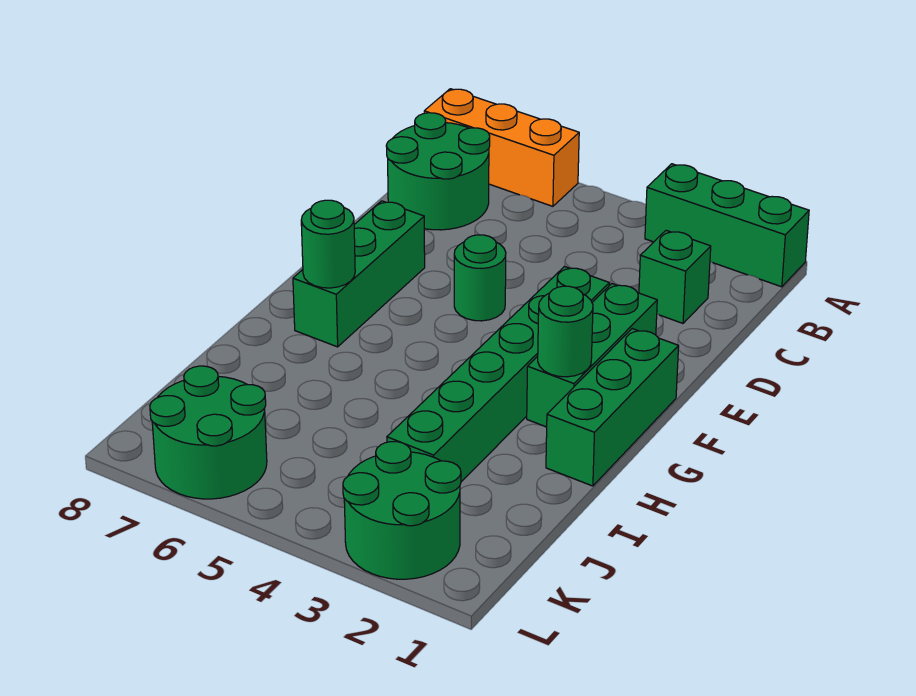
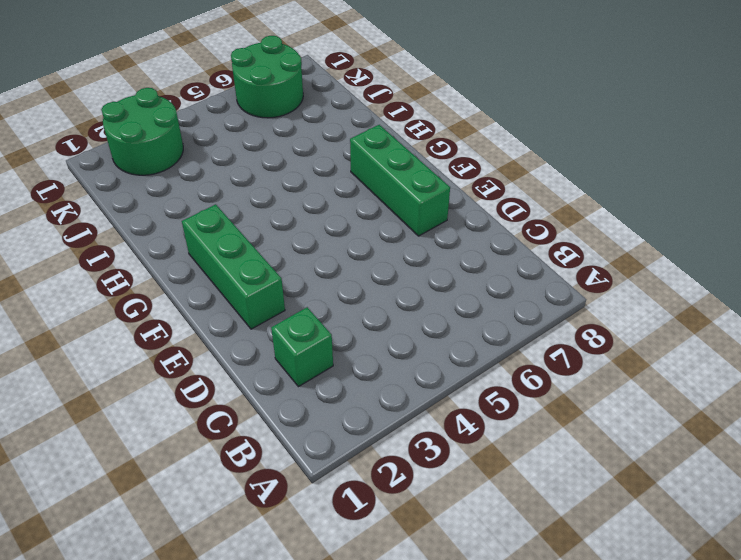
none -> green 1x3 brick [645,164,809,287]
none -> orange 1x3 brick [424,89,579,206]
none -> green 2x2 round brick [386,113,490,230]

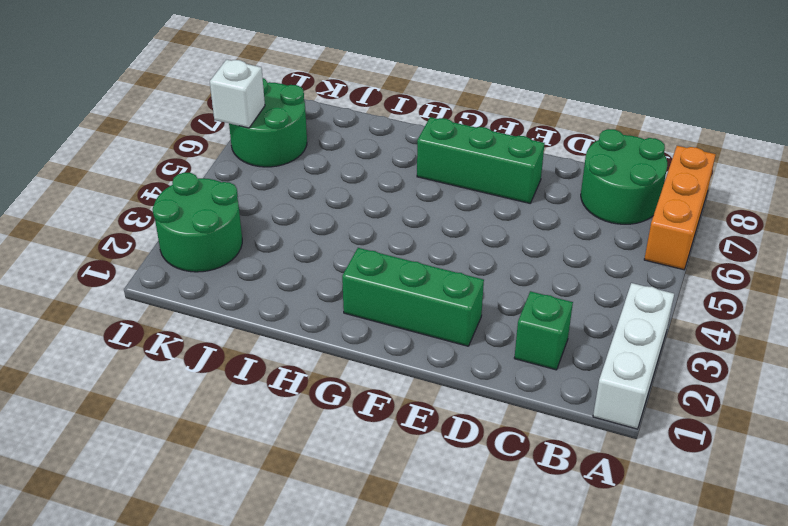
white 1x3 brick [593,283,674,429] -> green 1x3 brick [645,164,809,287]
white 1x1 brick [210,59,265,128] -> none
none -> green 1x6 brick [387,267,609,482]
none -> green 1x1 round brick [454,235,506,321]
none -> green 1x3 brick [546,329,679,486]

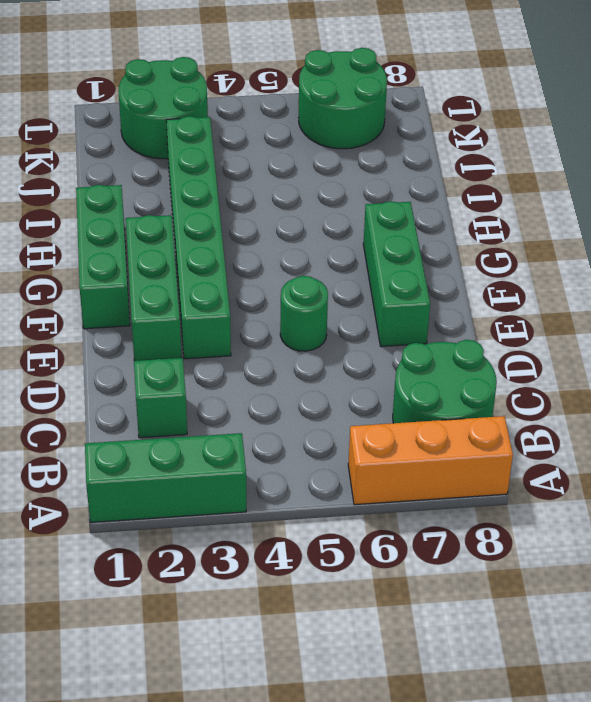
none -> green 1x1 round brick [538,286,593,377]
none -> green 1x1 round brick [301,200,355,288]

